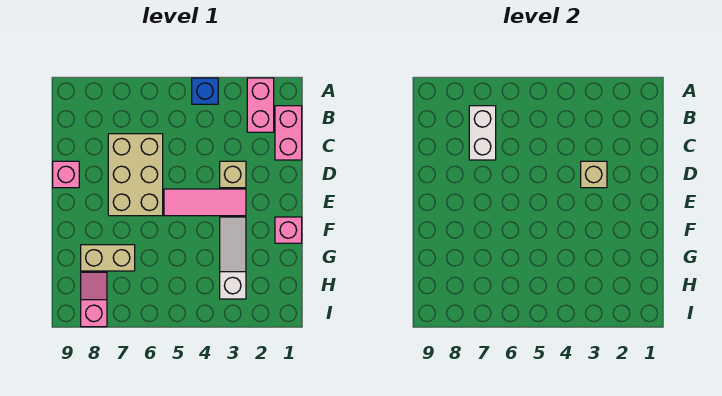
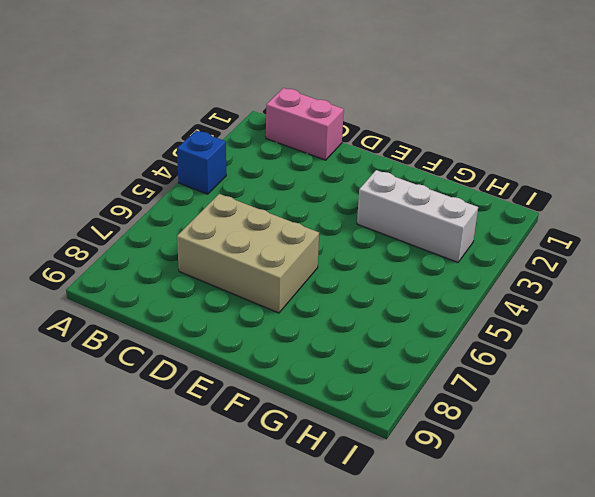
white 1x3 brick [357,170,478,262] -> white 1x3 slope [220,217,246,299]
none -> pink 1x2 brick [247,78,274,132]
none -> tan 1x1 brick [220,161,246,188]
none -> pink 1x1 brick [53,161,79,188]

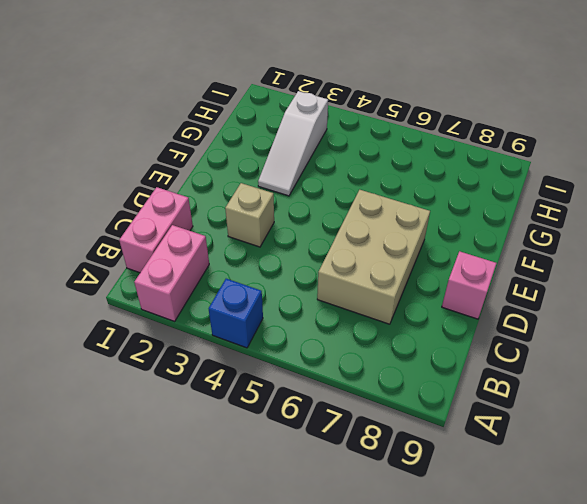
none -> pink 1x3 tile [164,189,246,216]
none -> pink 1x1 brick [275,217,302,243]
none -> tan 1x2 brick [81,245,135,271]

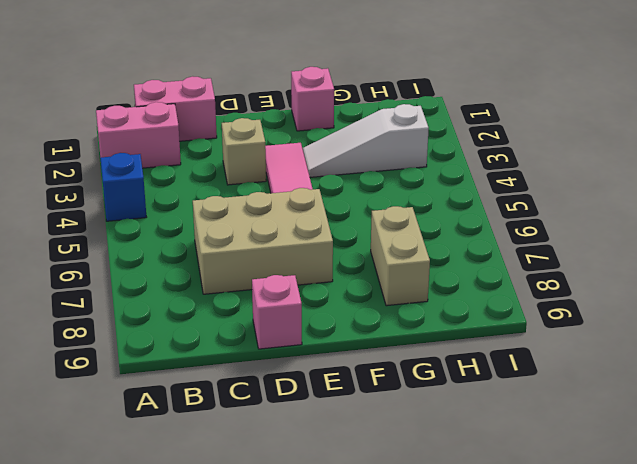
none -> pink 1x2 slope [81,272,107,327]
none -> white 1x2 brick [469,106,496,160]
none -> tan 1x1 brick [581,161,607,188]

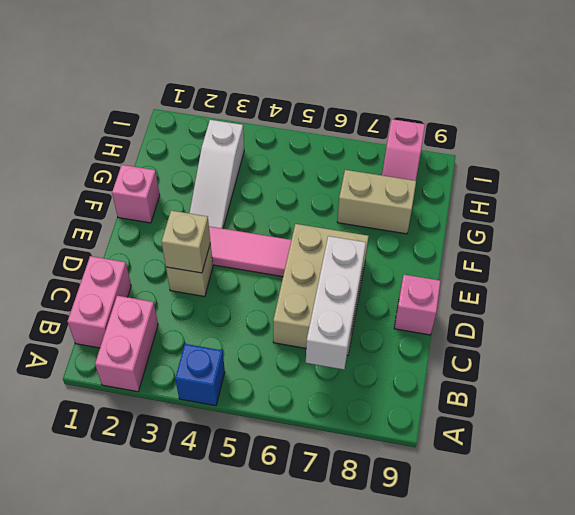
white 1x3 brick [306,236,366,370] -> white 1x2 brick [469,106,496,160]

